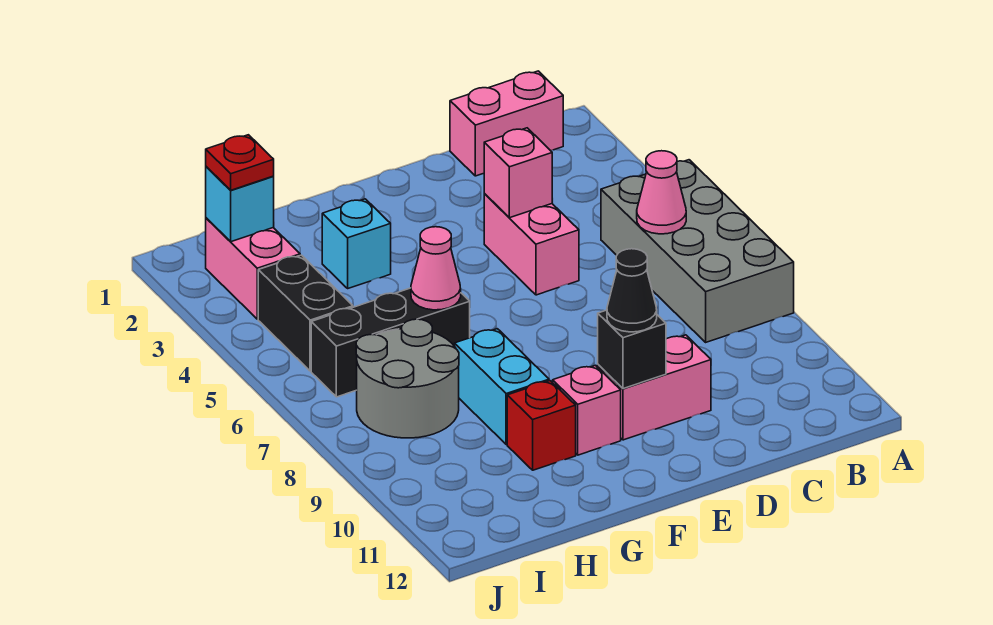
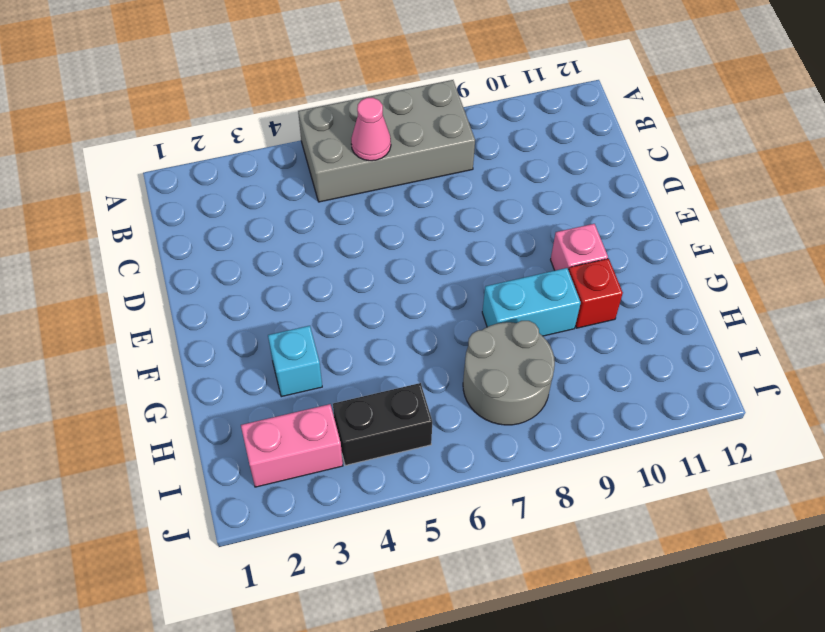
none -> pink 1x2 brick [450,71,563,176]
none -> pink 1x2 brick [484,194,579,295]
none -> pink 1x2 brick [598,335,711,440]

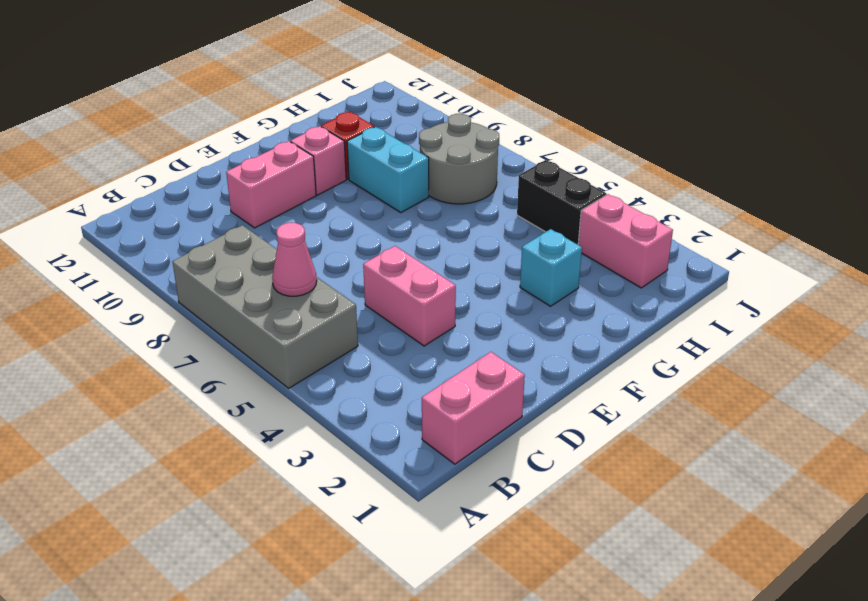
none -> black 1x3 brick [311,288,470,397]
none -> pink 1x1 brick [484,128,552,218]
none -> black 1x1 brick [598,310,666,389]

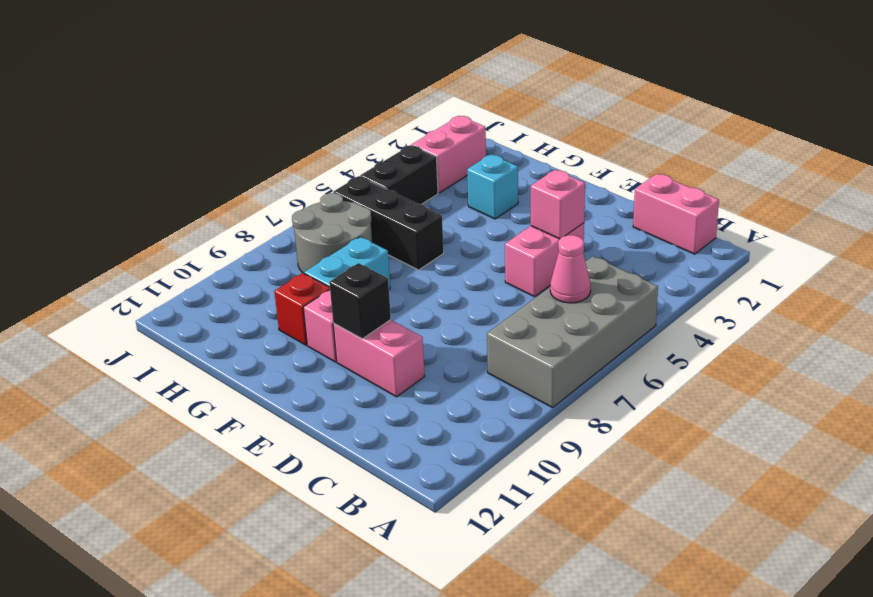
none -> pink 1x1 cone [411,227,461,310]
none -> cyan 1x1 brick [206,167,274,242]
none -> black 1x1 cone [607,249,657,332]

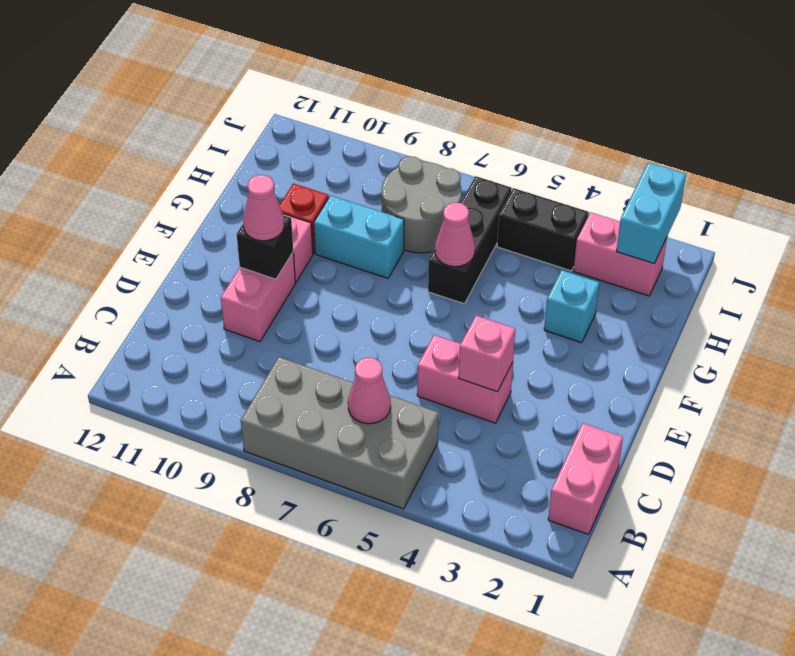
pink 1x1 cone [243,175,284,241] -> black 1x1 cone [607,249,657,332]
cyan 1x2 brick [617,162,686,264] -> cyan 1x1 brick [206,167,274,242]
none -> red 1x1 plate [206,135,274,190]

